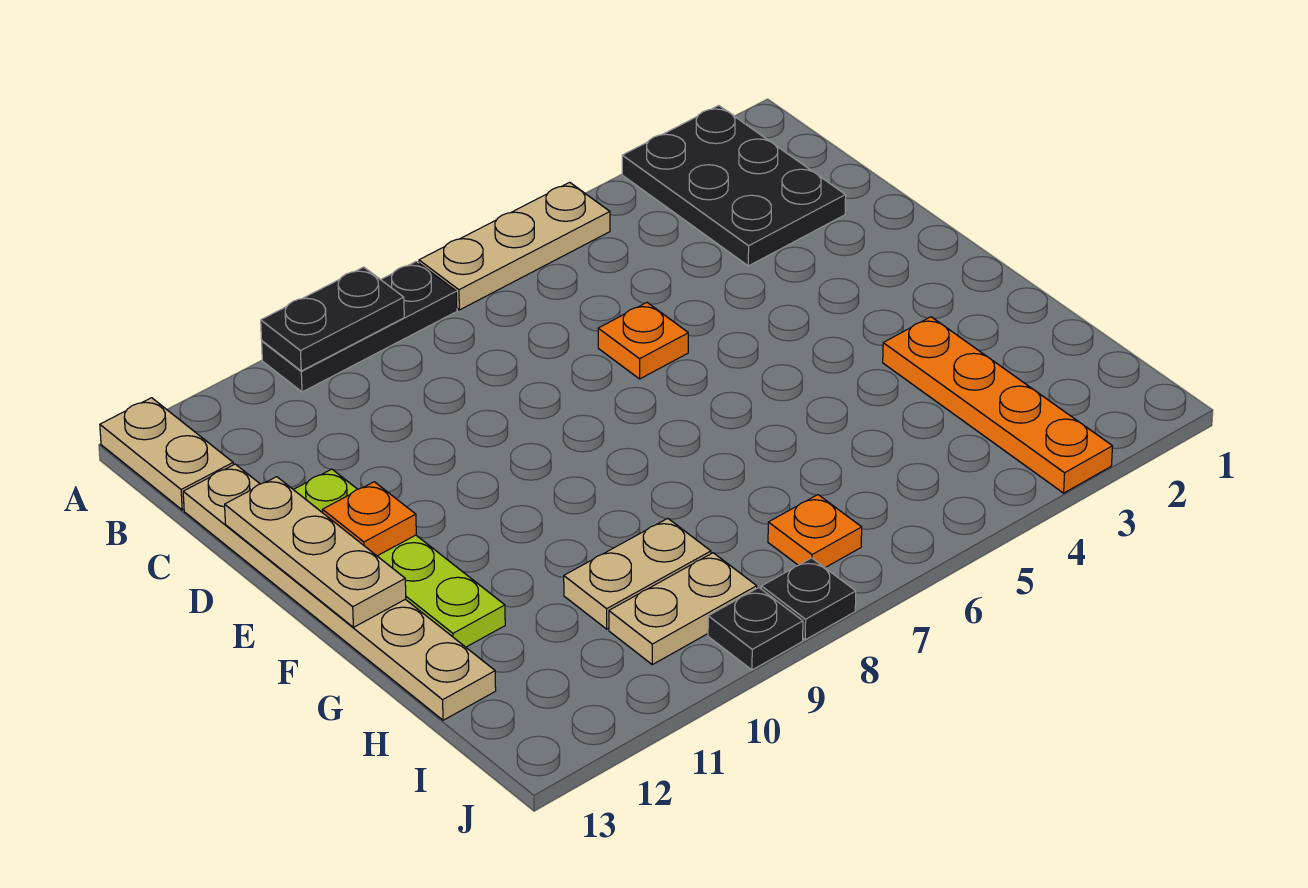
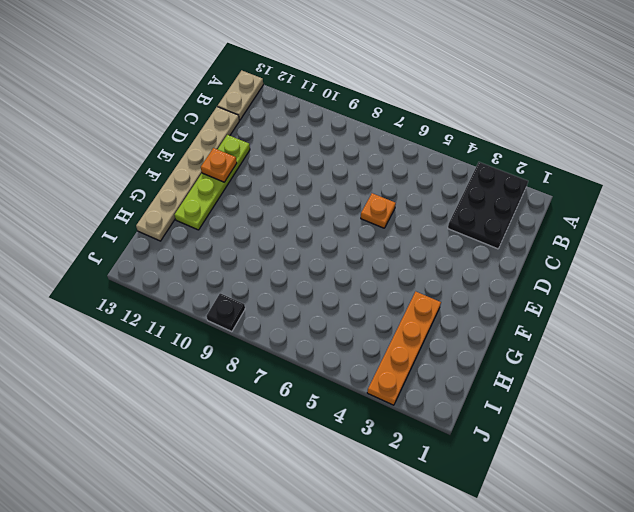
none -> tan 1x3 plate [419,182,610,310]
none -> black 1x3 plate [262,261,457,392]
none -> tan 1x2 plate [564,518,711,629]

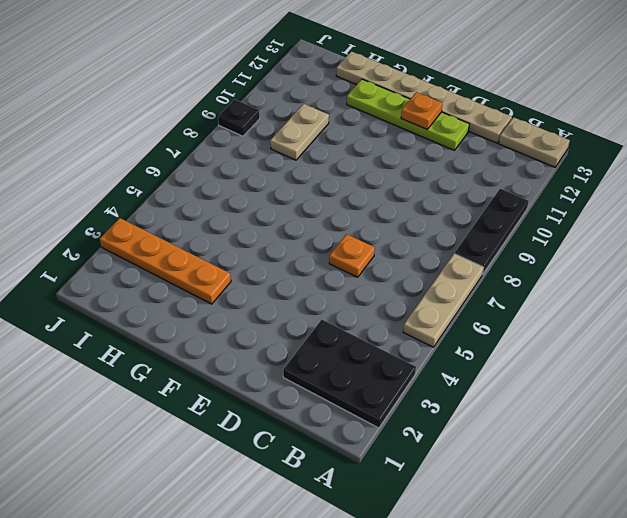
none -> orange 1x1 plate [768,495,862,568]
none -> tan 1x2 plate [609,553,757,665]
none -> black 1x1 plate [761,558,856,640]

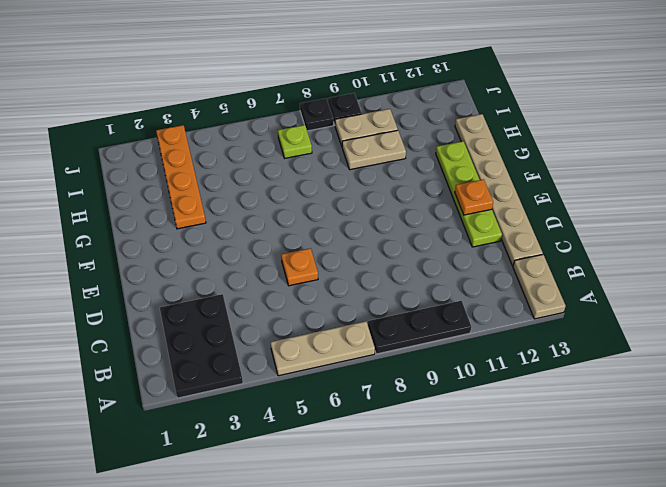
lime 1x1 plate [278,125,312,158] -> orange 1x1 plate [768,495,862,568]
none -> black 1x2 plate [261,267,404,371]
none -> tan 1x3 plate [225,477,406,627]

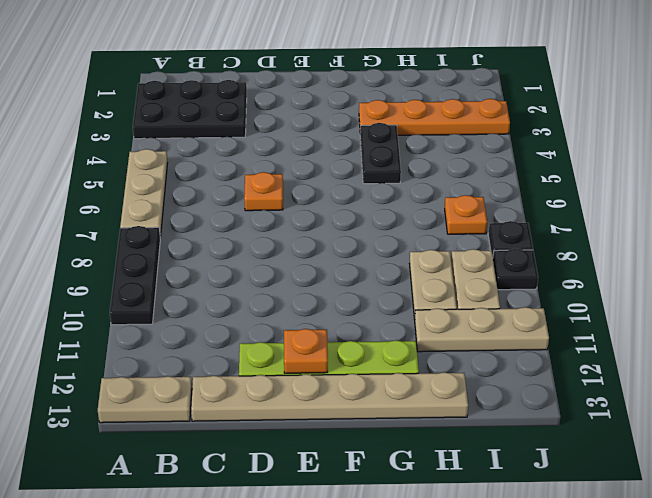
black 1x2 plate [360,123,401,184] -> black 1x2 plate moved to [261,267,404,371]
tan 1x3 plate [415,307,549,352] -> tan 1x3 plate moved to [225,477,406,627]

